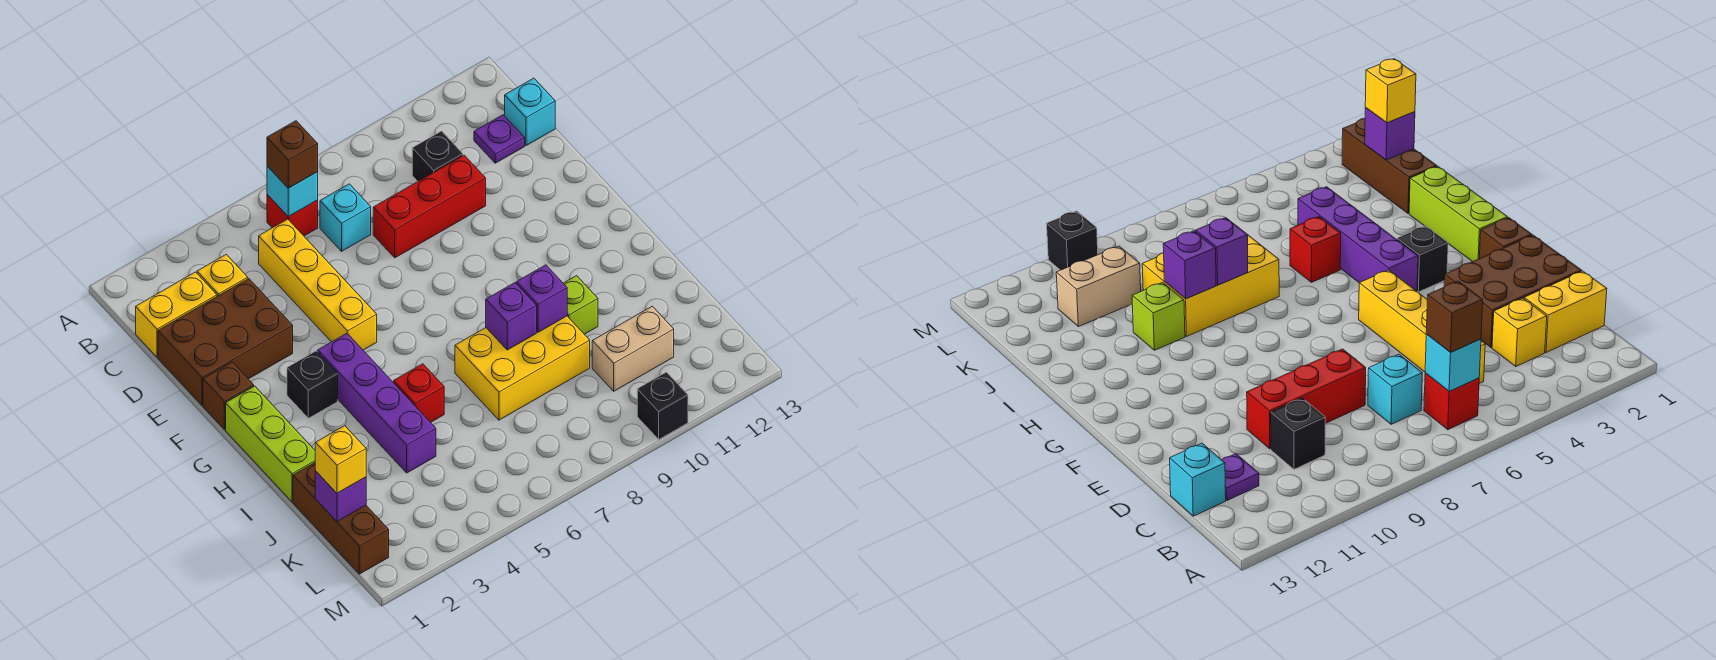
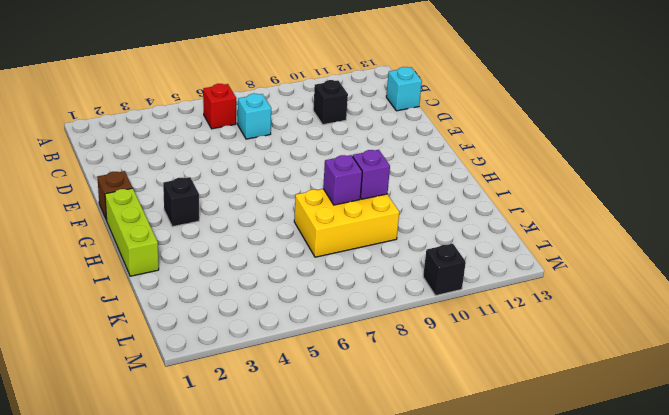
none -> yellow 1x2 brick [136,272,217,357]
none -> yellow 1x1 brick [197,254,248,296]
none -> yellow 1x4 brick [259,219,377,350]

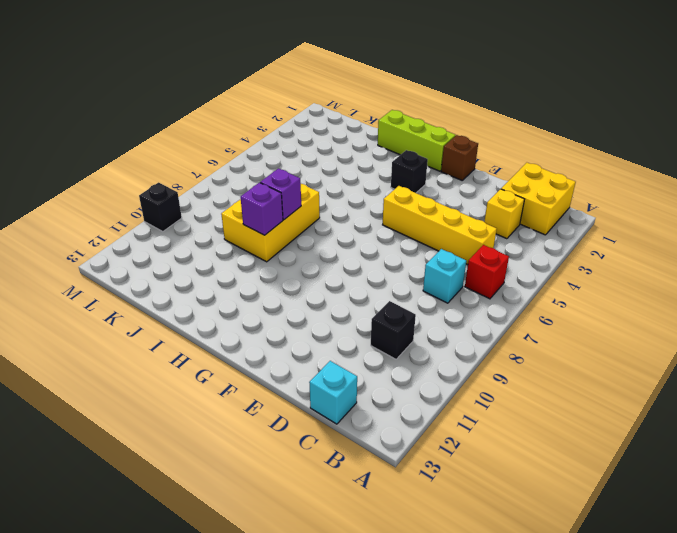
yellow 2x2 brick [501,163,576,235] -> yellow 1x2 brick [136,272,217,357]
none -> purple 1x1 plate [474,115,525,163]
none -> brown 2x3 brick [158,279,293,405]
none -> red 1x3 brick [373,155,486,258]

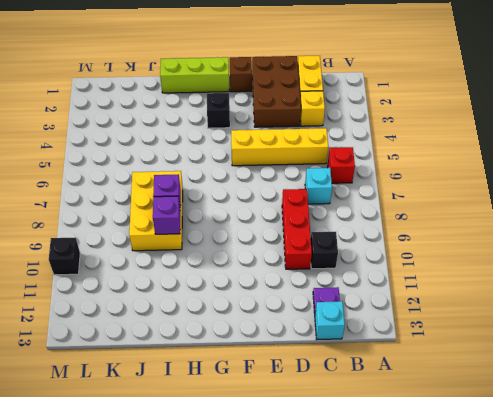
none -> purple 1x4 brick [318,333,436,473]
none -> red 1x1 brick [394,364,444,422]
none -> lime 1x1 brick [563,276,598,334]

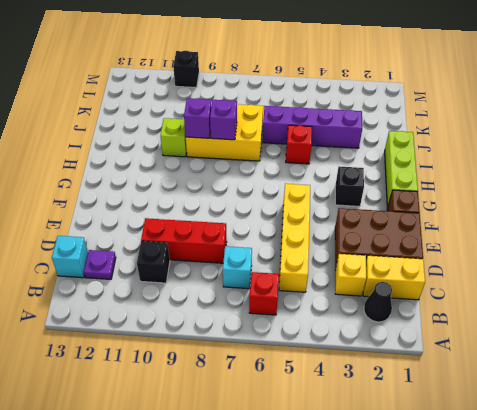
black 1x1 cone [364,282,392,322] -> none
purple 1x4 brick [262,106,362,148] -> purple 1x4 brick turned to [318,333,436,473]
none -> brown 1x3 brick [293,463,389,574]
none -> tan 1x2 brick [592,306,674,391]
none -> cyan 1x1 brick [267,166,318,217]

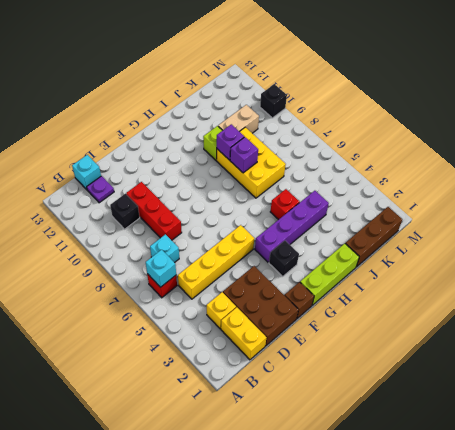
tan 1x2 brick [218,105,259,133] -> tan 1x2 brick turned to [592,306,674,391]
none -> purple 1x1 brick [315,471,366,521]
none -> brown 1x1 brick [267,121,318,188]
none -> yellow 1x1 brick [315,426,366,493]

